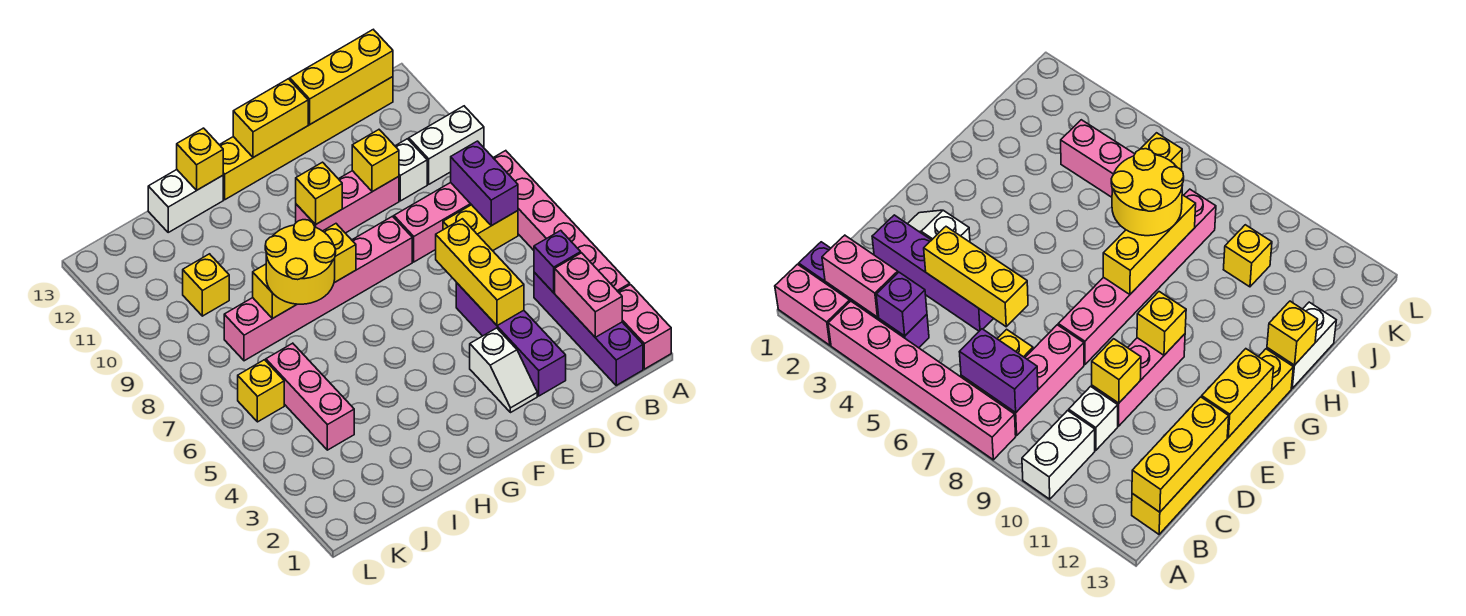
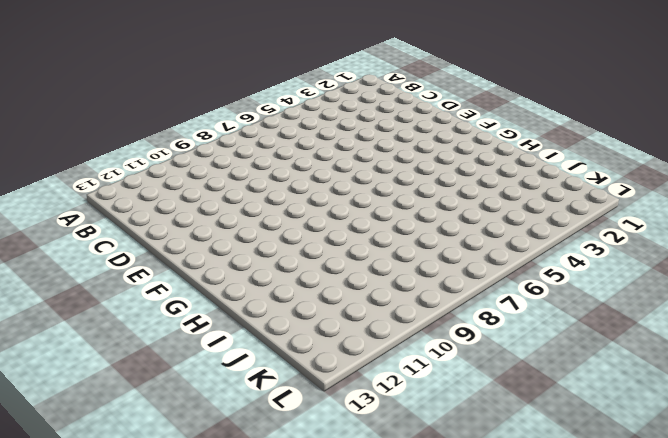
none -> pink 1x2 brick [619,285,671,369]
none -> pink 1x6 brick [494,151,630,292]
none -> white 1x2 brick [409,106,484,184]

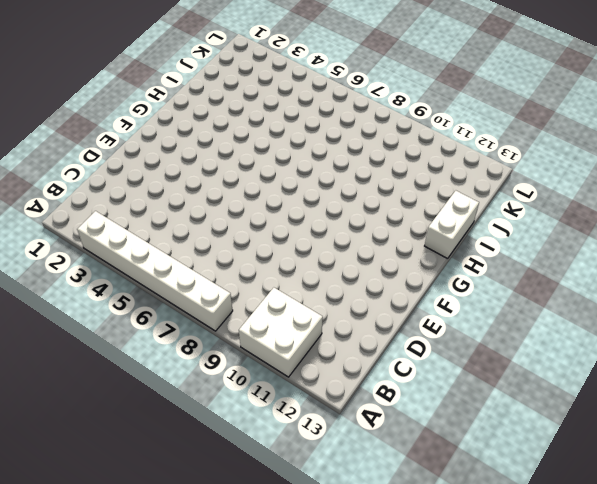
white 1x6 brick [77,211,233,331] -> pink 1x6 brick [494,151,630,292]
white 2x2 brick [239,288,323,377] -> white 1x2 brick [409,106,484,184]
none -> pink 1x2 brick [619,285,671,369]
none -> purple 1x4 brick [534,272,643,385]
none -> yellow 1x2 brick [443,205,518,251]

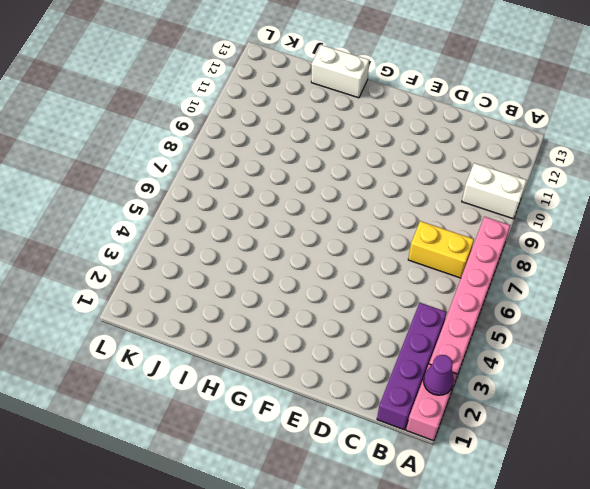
purple 1x1 cone [423,355,454,395] -> none
none -> pink 1x3 brick [394,183,471,262]
none -> yellow 1x6 brick [220,77,393,200]
none -> white 1x1 brick [395,139,427,201]

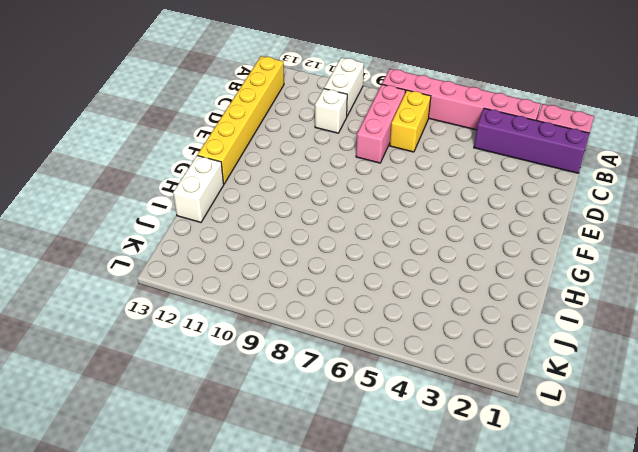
none -> purple 1x4 brick [456,283,566,396]
none -> pink 1x3 brick [296,171,399,233]
none -> white 1x2 slope [470,328,537,413]

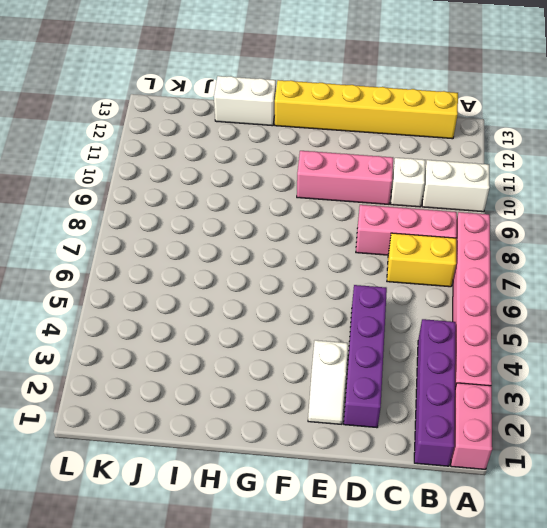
none -> pink 1x6 brick [224,216,412,361]
none -> pink 1x3 brick [266,343,354,450]
none -> yellow 1x1 brick [183,254,229,316]

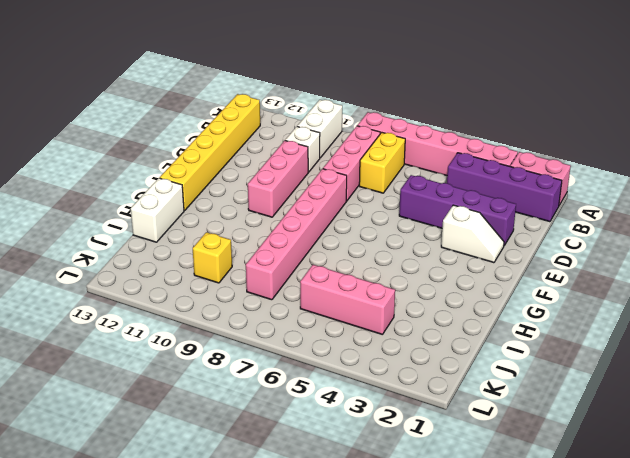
none -> yellow 1x1 brick [238,360,284,422]
none -> pink 1x2 brick [555,253,622,337]
none -> purple 1x1 brick [534,231,581,293]

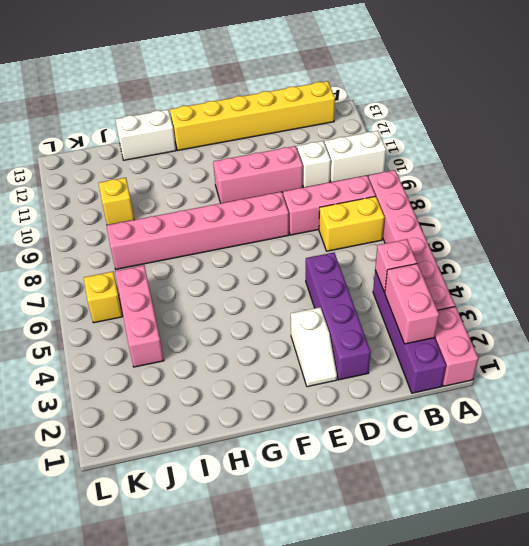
pink 1x1 brick [375,239,417,292] -> purple 1x1 brick [534,231,581,293]
none -> purple 1x2 brick [451,141,518,226]
none -> yellow 1x3 brick [290,30,393,124]
none -> yellow 1x3 brick [436,219,524,326]

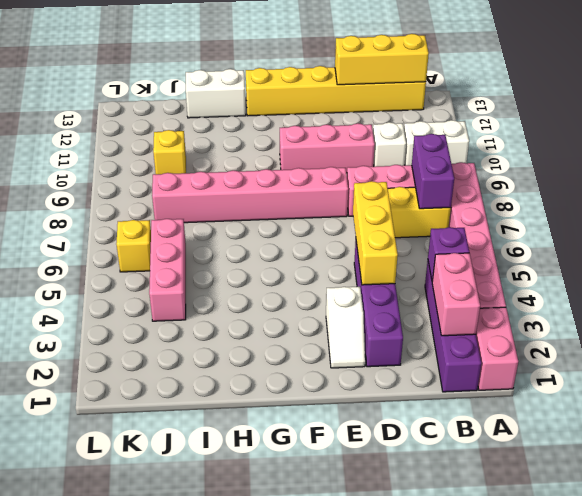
none -> yellow 1x1 brick [352,130,399,192]
none -> yellow 1x2 brick [233,79,308,158]
none -> yellow 1x1 brick [296,162,342,225]

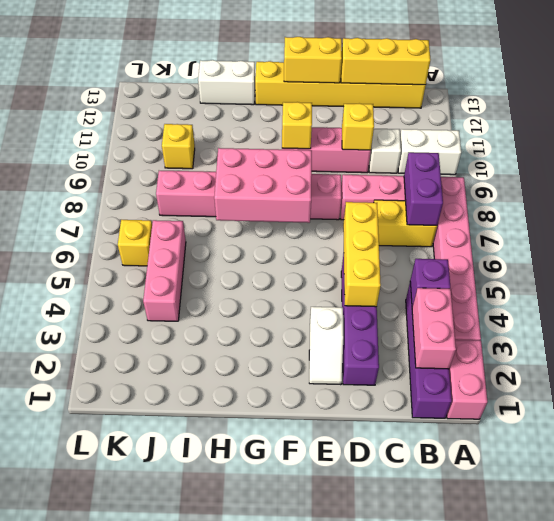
pink 2x3 brick [214,148,312,223] -> yellow 1x3 brick [253,224,356,318]
none -> yellow 1x1 brick [177,128,223,191]
none -> yellow 2x2 round brick [265,220,336,304]

